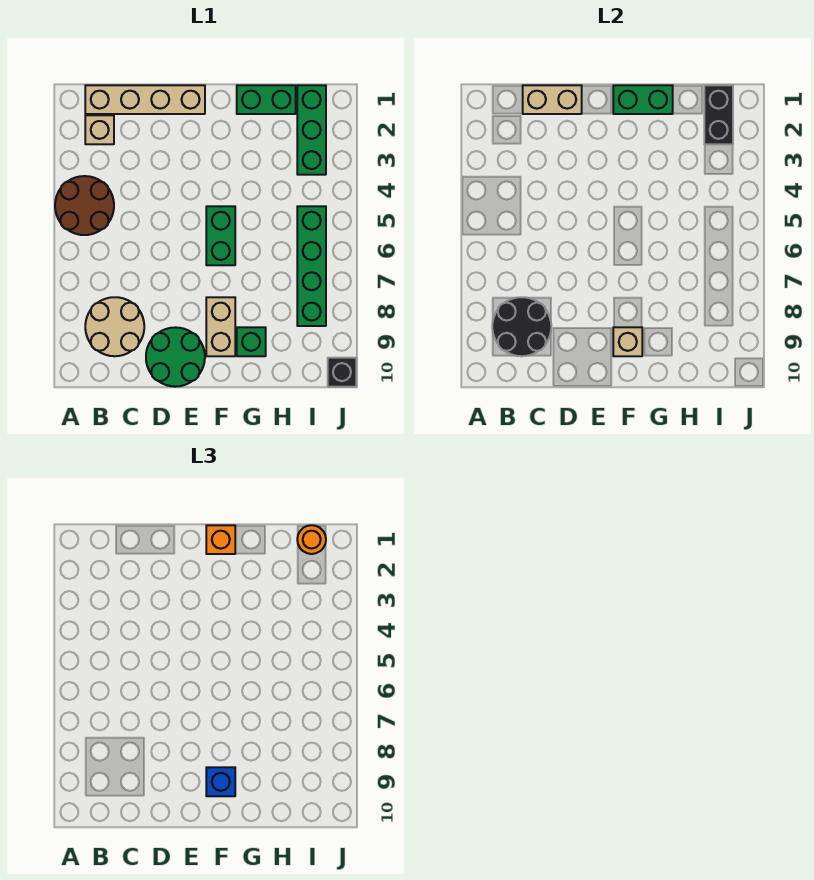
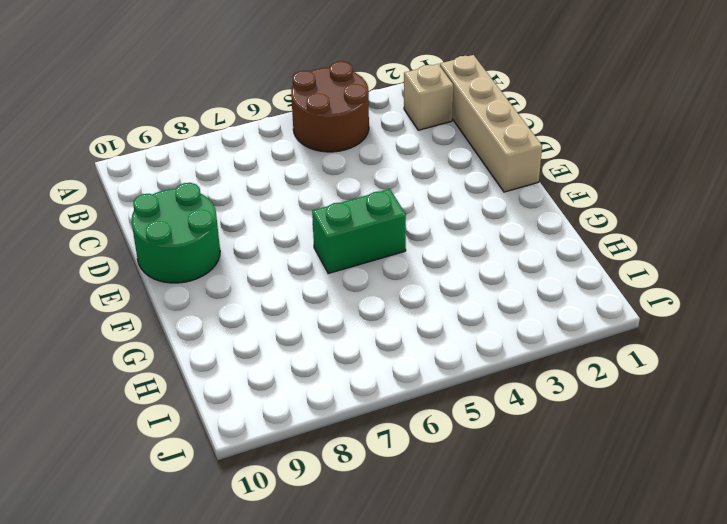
none -> tan 2x2 round brick [85,297,144,356]
none -> tan 1x2 brick [206,297,235,356]
none -> green 1x2 brick [237,85,296,114]

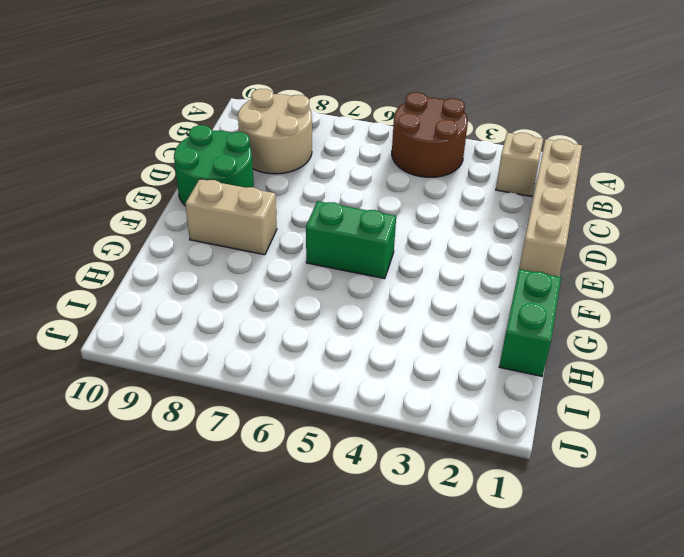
none -> green 1x1 brick [237,327,266,356]
none -> green 1x3 brick [297,85,326,175]
none -> green 1x4 brick [297,206,326,326]

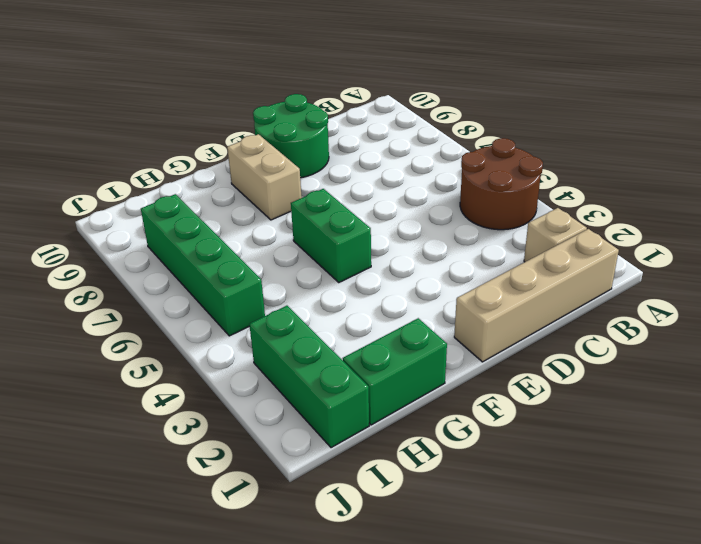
none -> tan 2x2 round brick [85,297,144,356]
none -> green 1x1 brick [237,327,266,356]
none -> black 1x1 brick [328,358,356,387]

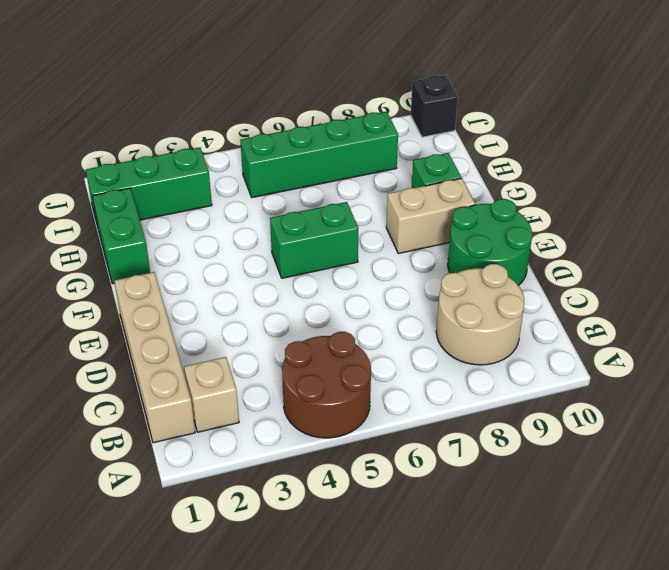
none -> black 2x2 round brick [492,297,551,356]
none -> tan 1x2 brick [523,85,582,114]
none -> green 1x2 brick [613,85,673,114]

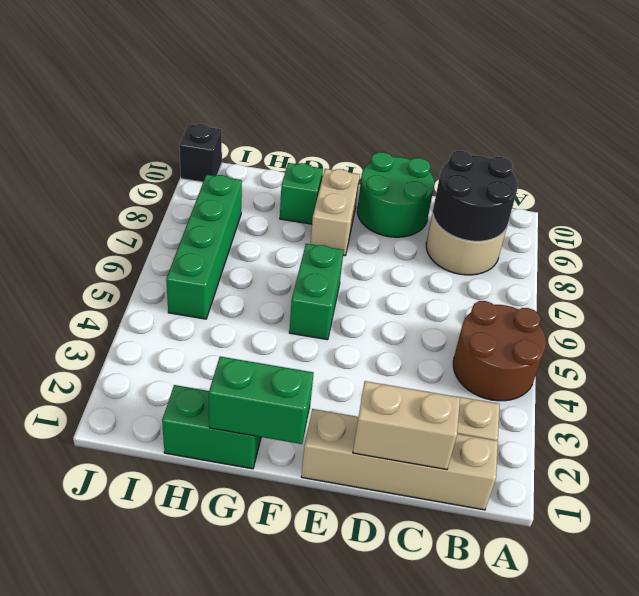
none -> green 1x3 brick [297,85,326,175]
none -> tan 1x1 brick [613,327,642,356]
none -> black 1x2 brick [704,85,733,144]

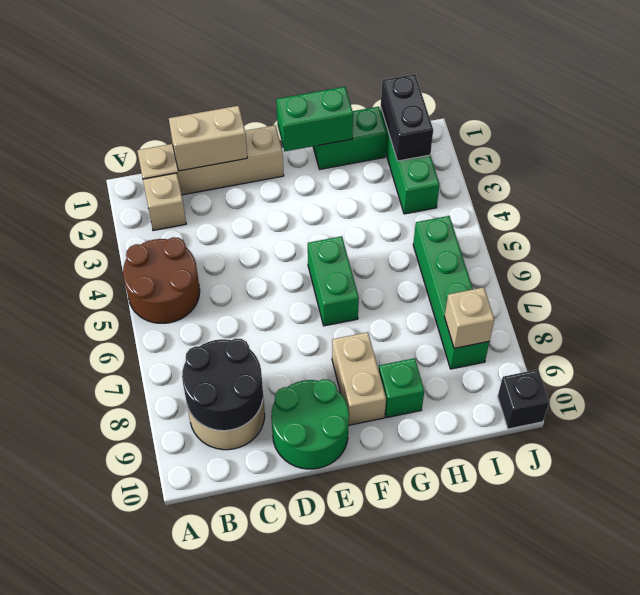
tan 1x1 brick [444,287,494,348] -> tan 1x1 brick moved to [613,327,642,356]
none -> orange 1x1 brick [206,525,235,554]
none -> blue 1x1 brick [206,767,235,796]
none -> orange 1x1 round brick [297,525,326,554]

